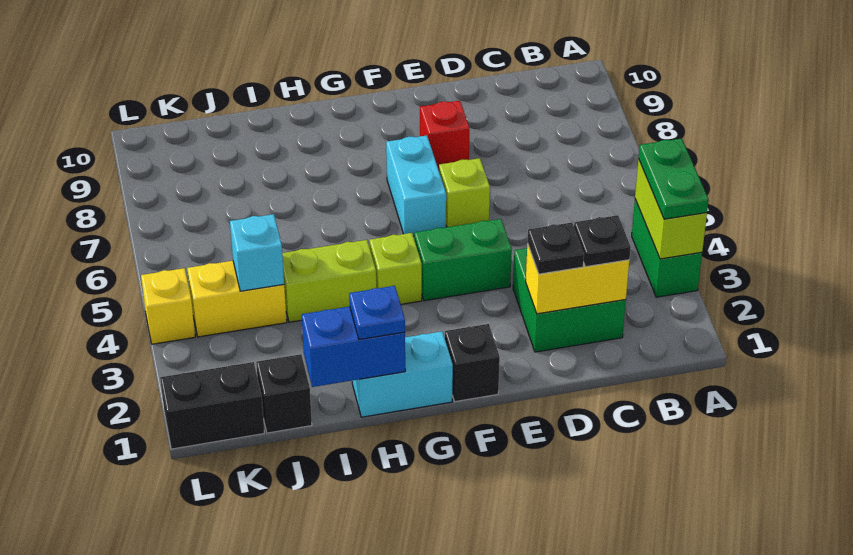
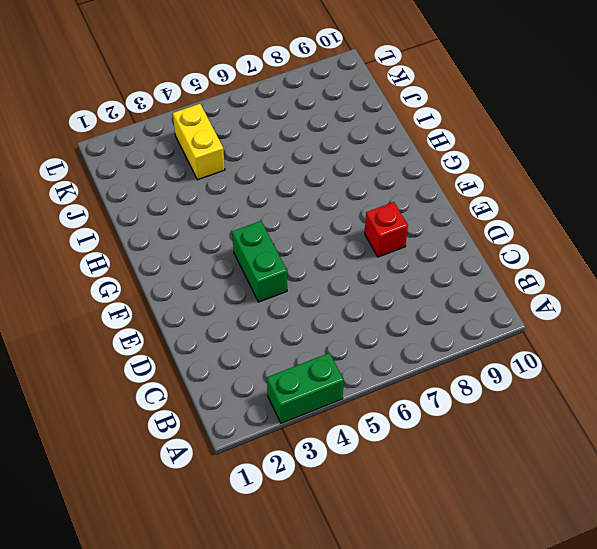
none -> green 2x2 brick [513,248,626,352]
none -> lime 1x1 brick [439,158,490,227]
none -> black 1x1 brick [445,324,500,402]

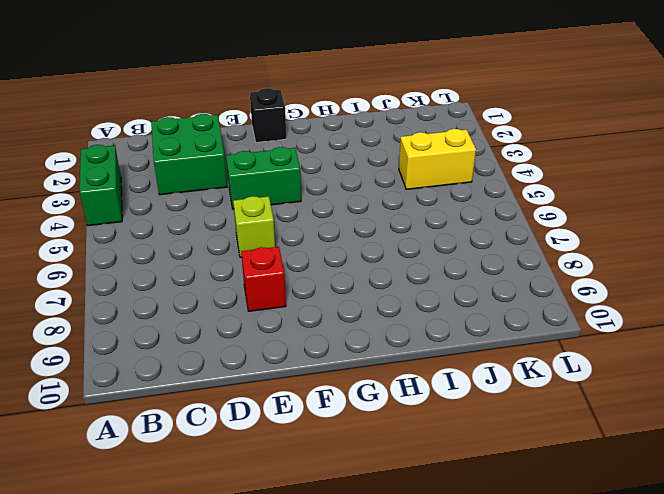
none -> cyan 1x2 brick [386,136,446,236]
none -> cyan 1x2 brick [352,331,453,417]
none -> lime 1x1 brick [369,233,422,304]

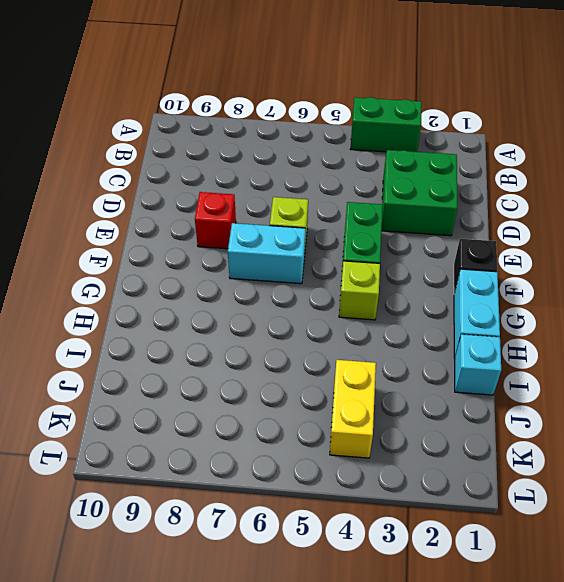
cyan 1x1 brick [455,334,501,395] -> cyan 1x1 brick moved to [230,214,284,291]
none -> lime 1x2 brick [282,240,376,322]
none -> black 1x1 brick [256,354,312,433]
none -> black 1x2 brick [160,362,264,449]

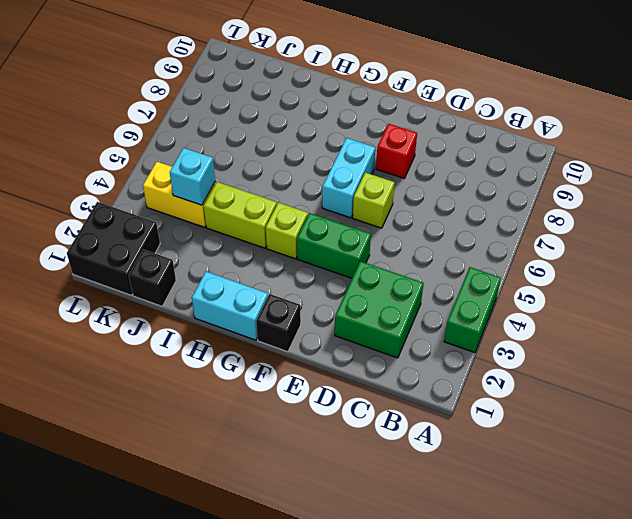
black 2x2 brick [67,202,160,295] -> black 1x2 brick [160,362,264,449]
none -> yellow 1x1 brick [141,268,195,344]
none -> lime 1x2 brick [635,159,707,259]
none -> yellow 1x2 brick [526,243,629,314]

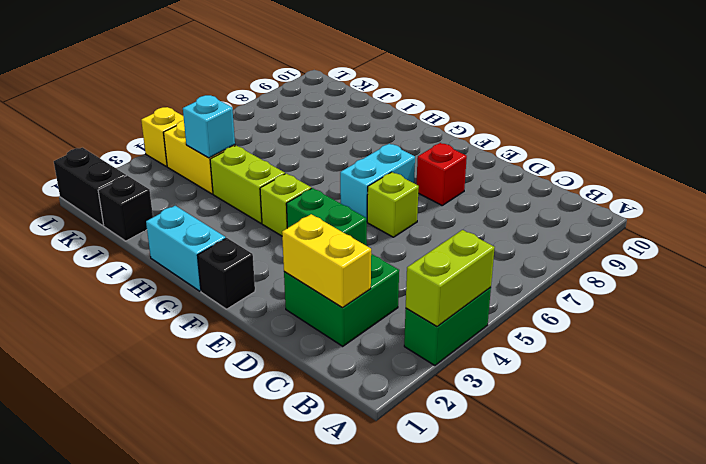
none -> blue 1x2 brick [302,307,405,387]
none -> green 1x2 plate [639,138,709,219]
none -> black 1x1 plate [574,215,631,267]

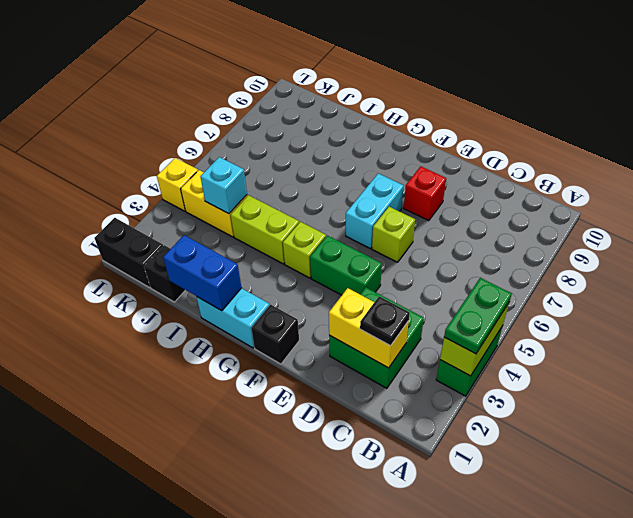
none -> black 1x1 plate [527,223,584,274]
none -> blue 1x1 plate [349,286,405,340]

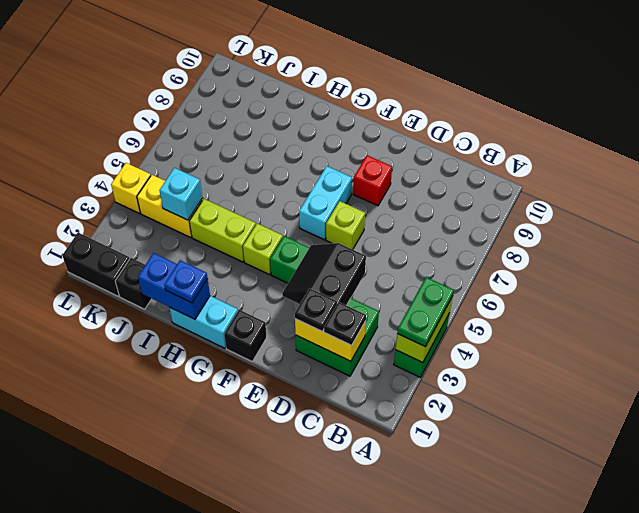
black 2x2 slope [282,243,366,305] -> none

